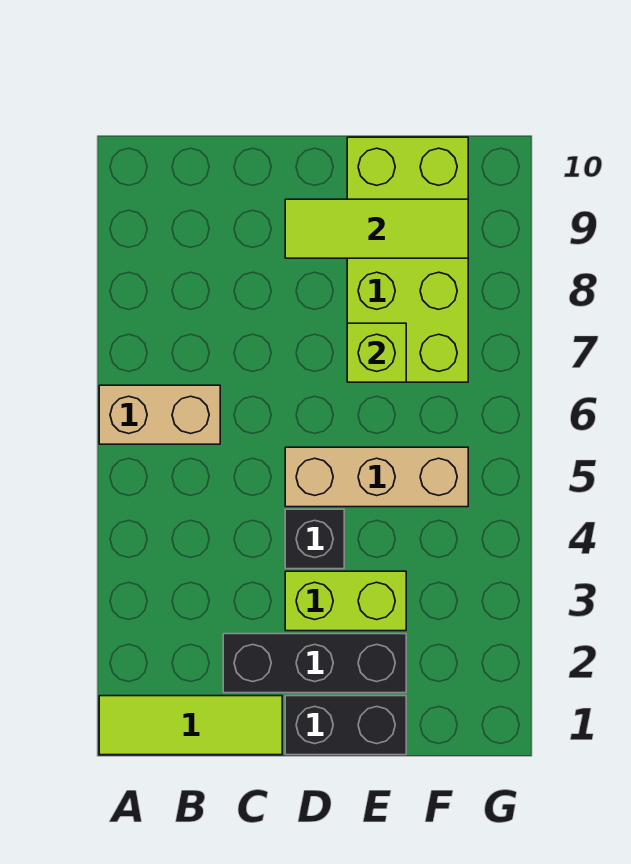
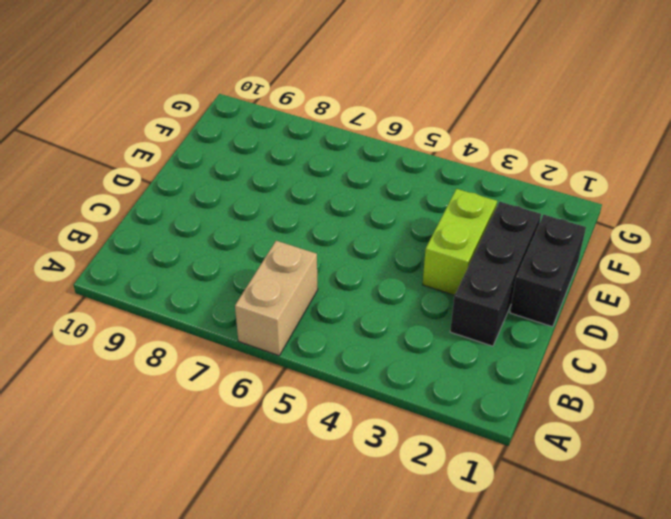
none -> lime 1x3 tile [99,696,282,755]
none -> black 1x1 brick [285,509,344,569]

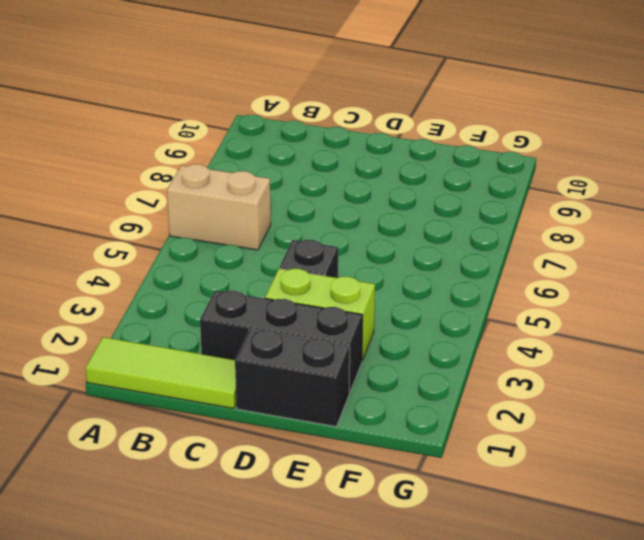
none -> tan 1x3 brick [285,447,468,507]
none -> lime 2x4 brick [347,137,468,382]

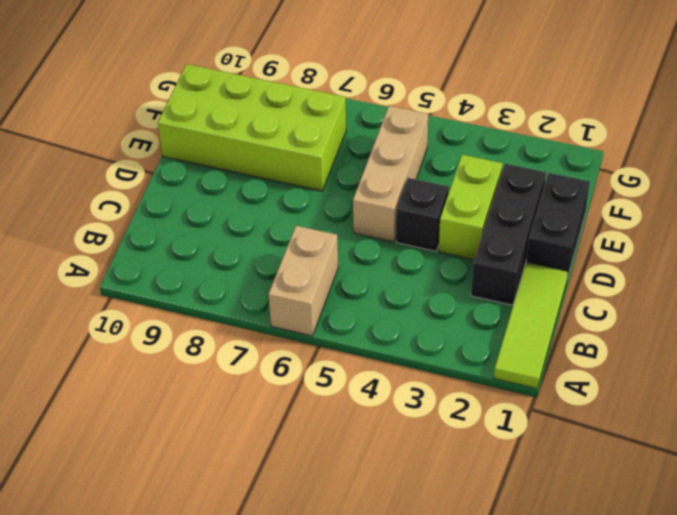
none -> lime 1x3 tile [285,199,468,258]
none -> lime 1x1 brick [347,323,406,382]

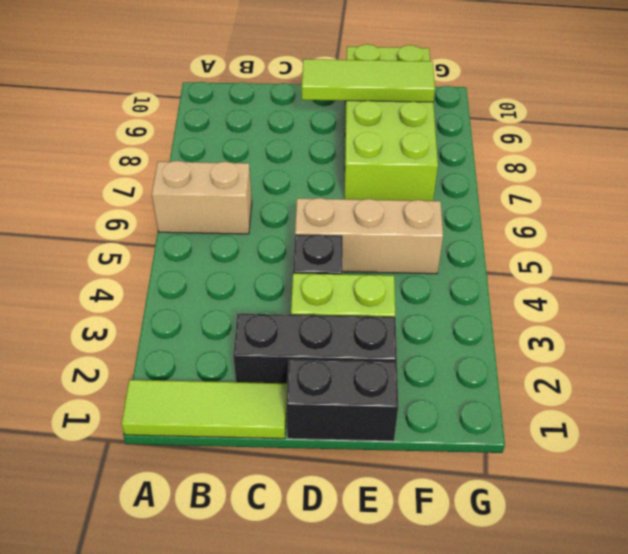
none -> lime 1x1 brick [347,323,406,382]

